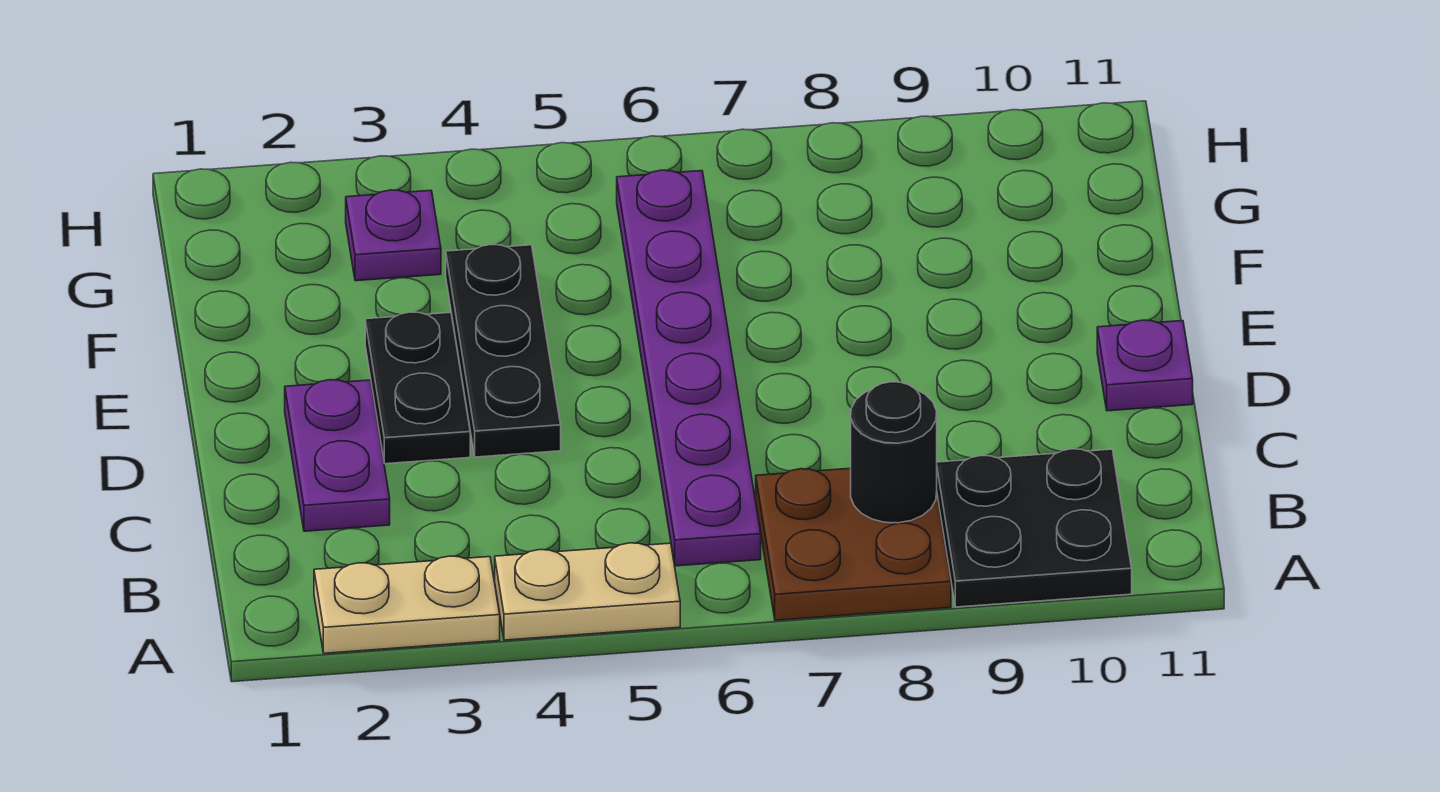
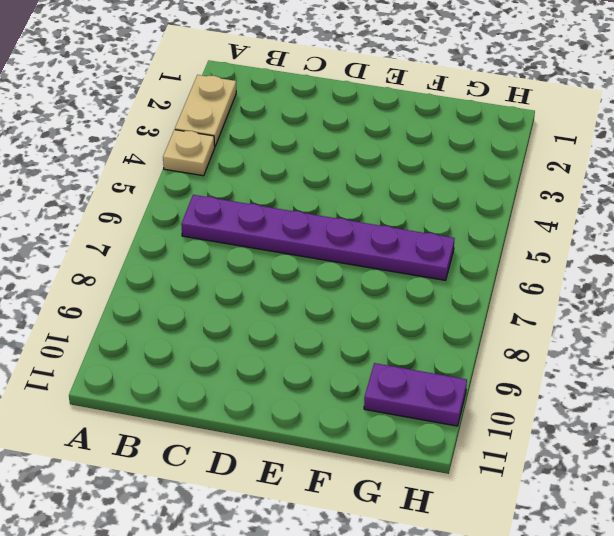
tan 1x1 plate [163,130,215,176] -> tan 1x2 plate [495,543,680,640]
purple 1x2 plate [364,363,467,426] -> purple 1x2 plate moved to [285,380,390,531]
none -> brown 2x2 plate [756,468,951,620]
none -> black 2x2 plate [937,449,1132,607]

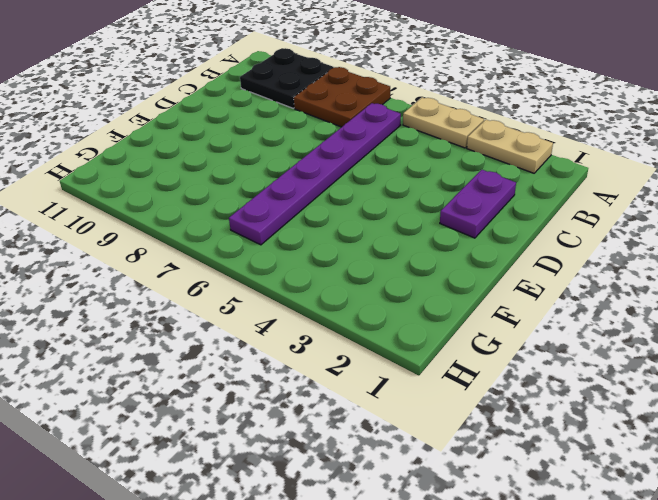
none -> black 1x2 plate [365,312,470,464]
none -> black 1x3 plate [446,245,561,457]

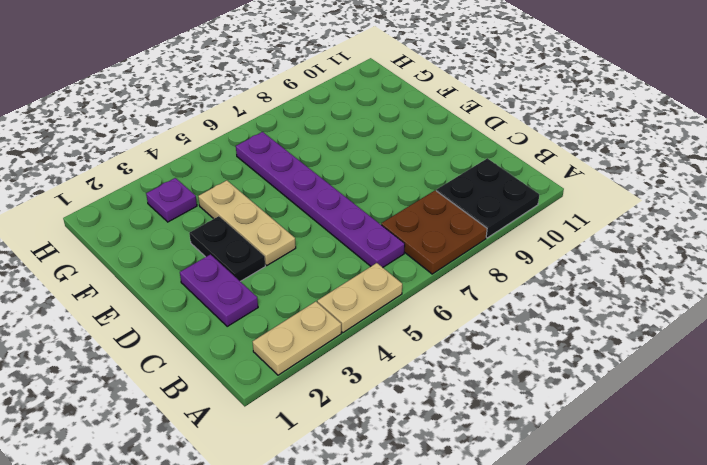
tan 1x3 plate [198,180,296,265] -> black 1x3 plate [446,245,561,457]
none -> purple 1x1 plate [1097,320,1193,411]
none -> black 1x1 round brick [851,382,937,523]

